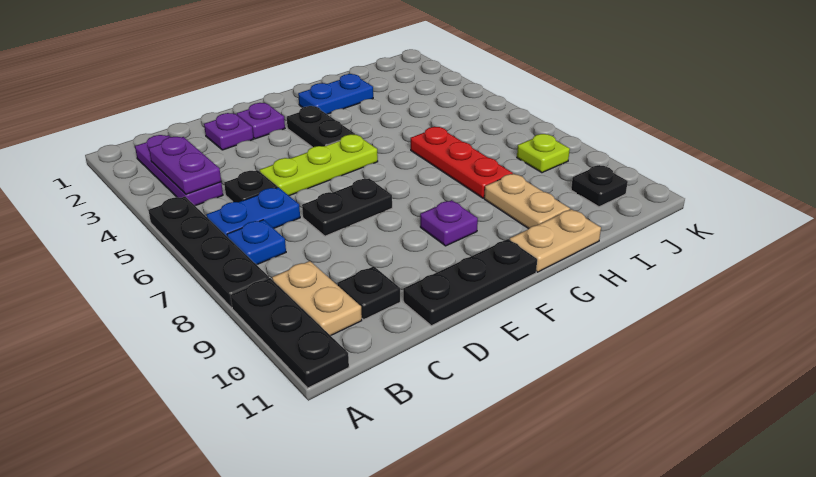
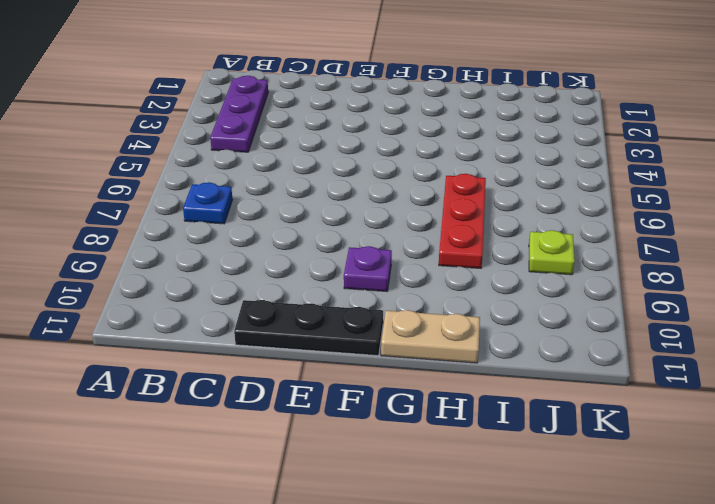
none -> black 1x4 plate [148,197,269,308]
none -> black 1x3 plate [231,278,349,388]
none -> blue 1x2 plate [207,187,300,236]

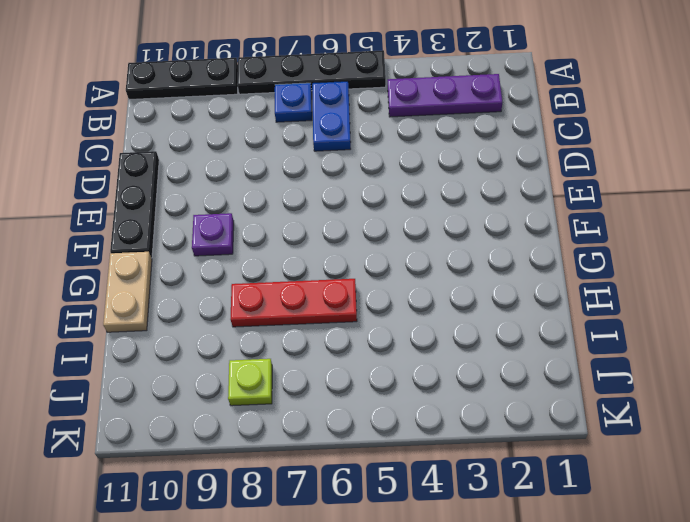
none -> tan 1x2 plate [272,261,362,336]
none -> black 1x1 plate [224,170,278,202]
none -> black 1x1 plate [337,266,400,319]

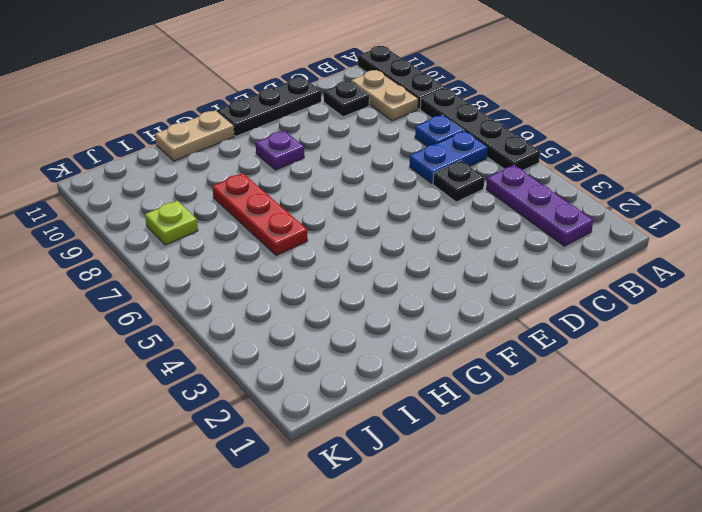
none -> purple 1x1 plate [204,113,253,150]
none -> lime 1x3 plate [260,134,378,196]
none -> black 1x2 plate [302,178,392,236]

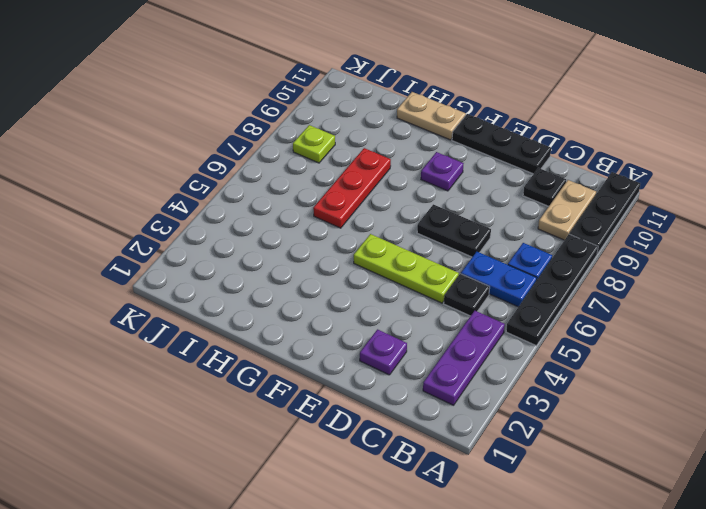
none -> purple 1x1 plate [237,103,285,139]
none -> black 1x2 plate [287,106,355,147]
none -> blue 1x2 plate [298,74,373,114]

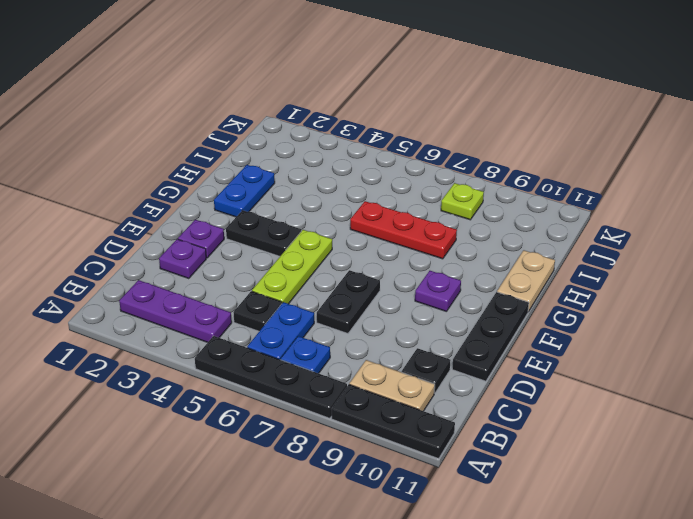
none -> tan 1x2 plate [484,174,570,229]
none -> black 1x1 plate [571,165,628,207]
none -> purple 1x2 plate [149,137,221,194]

